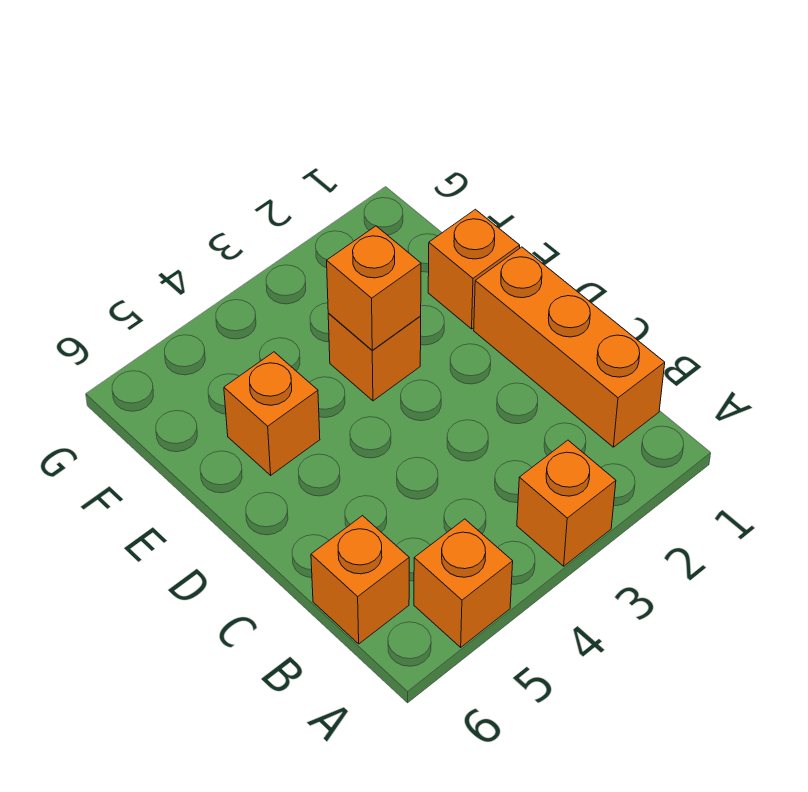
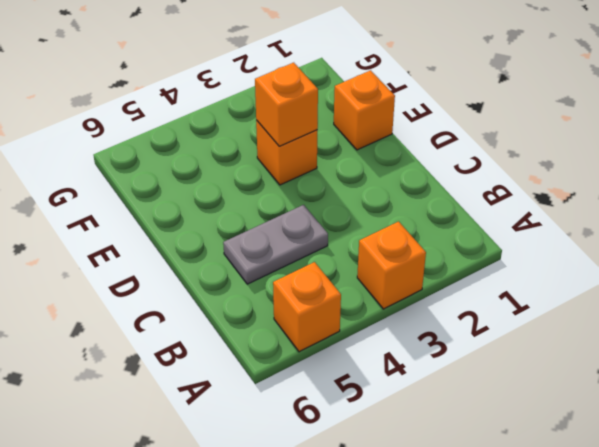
grey 1x2 plate [223,205,328,284] -> none
none -> orange 1x3 brick [474,247,665,447]
none -> orange 1x1 brick [311,516,409,644]

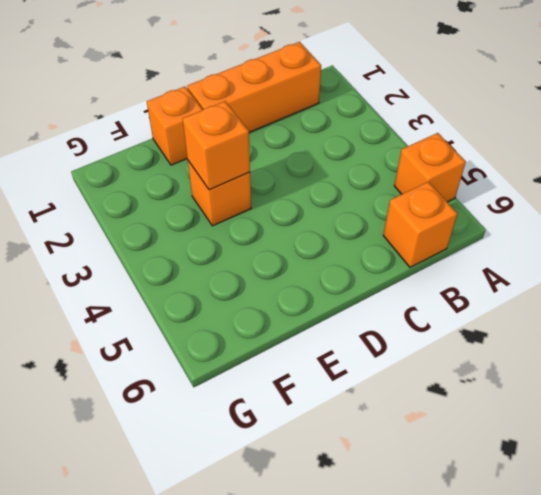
none -> orange 1x1 brick [517,440,616,566]
none -> orange 1x1 brick [224,352,320,475]

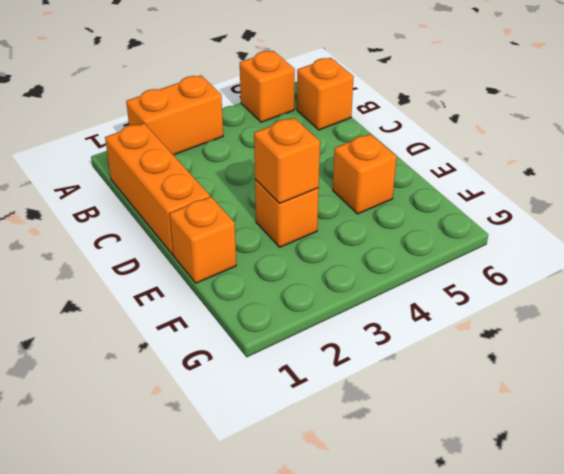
orange 1x2 brick [126,75,223,155] -> orange 1x1 brick [517,440,616,566]

